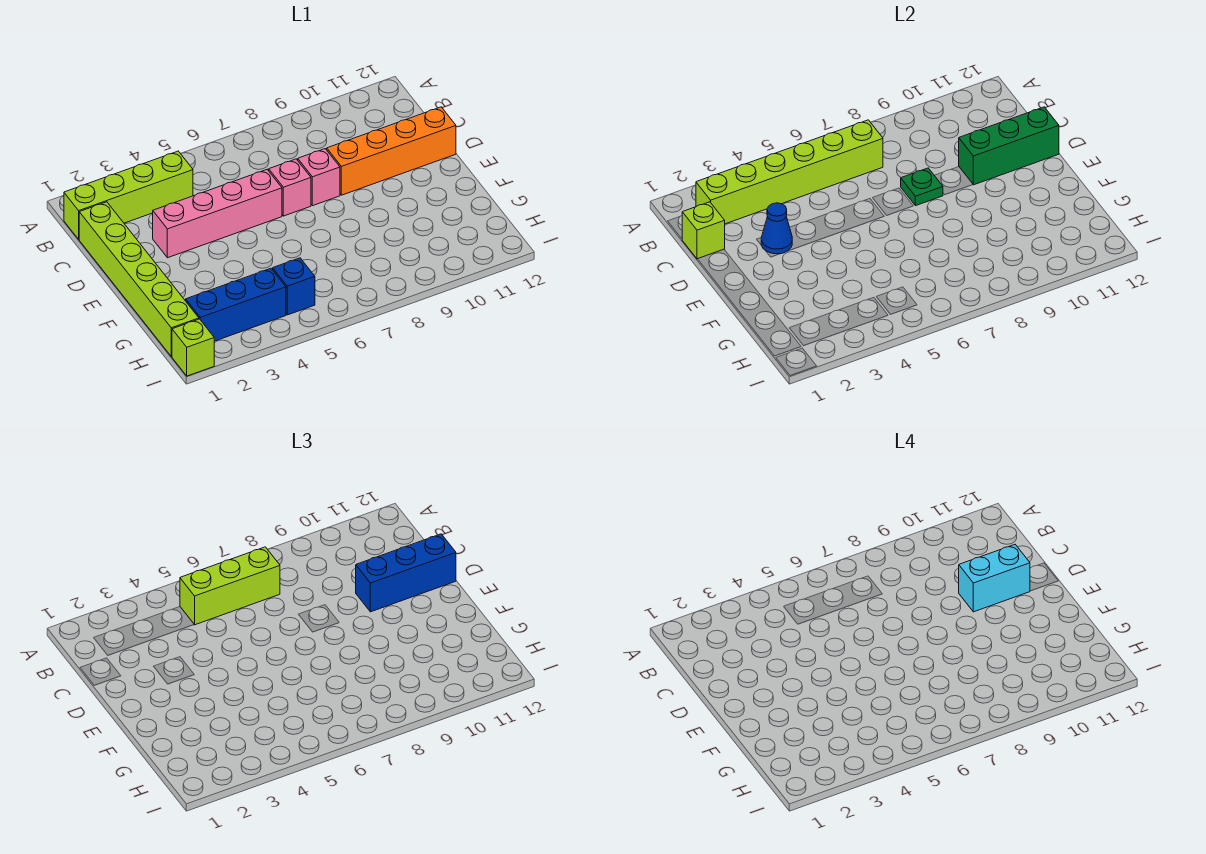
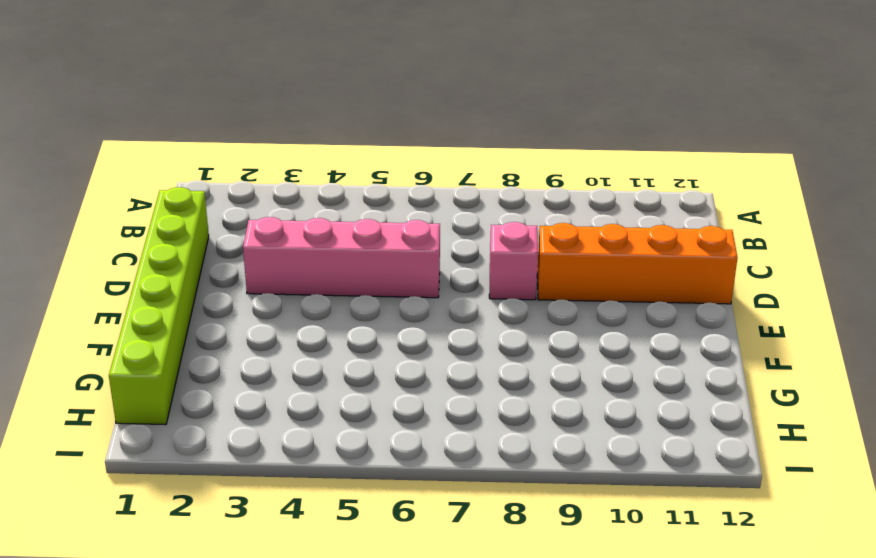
none -> lime 1x4 brick [64,151,193,239]
none -> pink 1x1 brick [269,159,311,216]
none -> blue 1x3 brick [186,268,286,341]

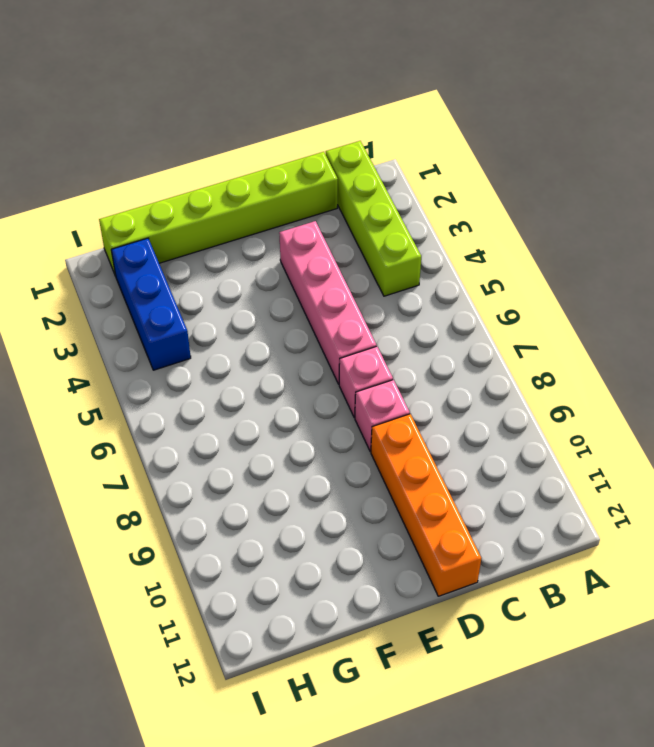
none -> blue 1x1 brick [273,258,315,315]
none -> lime 1x1 brick [172,319,214,376]
none -> lime 1x6 brick [696,120,883,224]

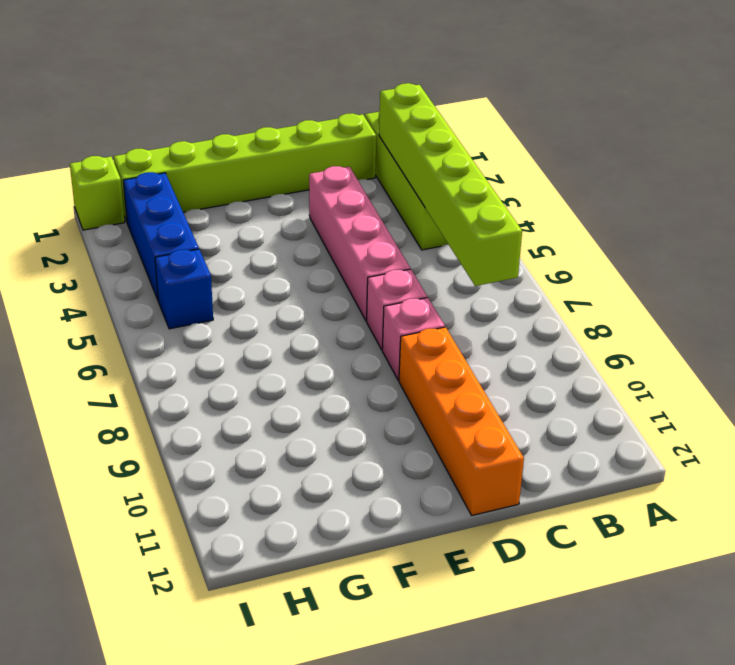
none -> lime 1x1 brick [682,202,725,259]
none -> blue 1x1 cone [761,203,792,254]
none -> green 1x1 plate [901,168,943,206]

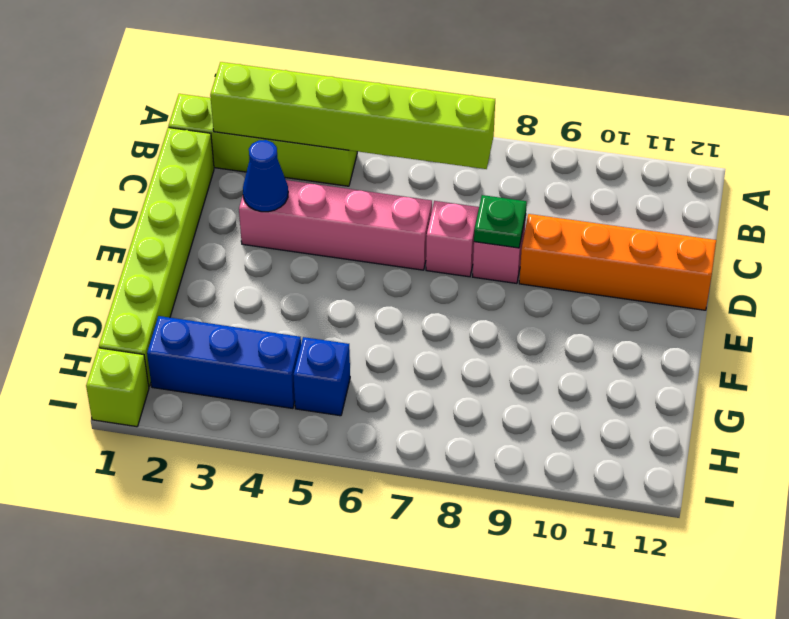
none -> lime 1x1 brick [682,202,725,259]
none -> green 1x3 brick [959,107,1059,185]
none -> lime 1x3 brick [180,547,280,625]

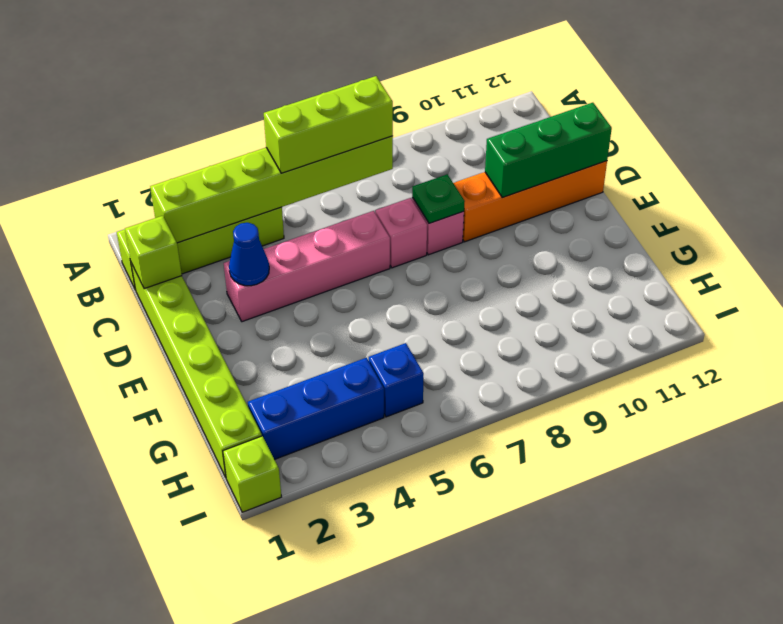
none -> blue 1x3 brick [356,534,456,612]
none -> cyan 1x2 brick [959,545,1030,612]

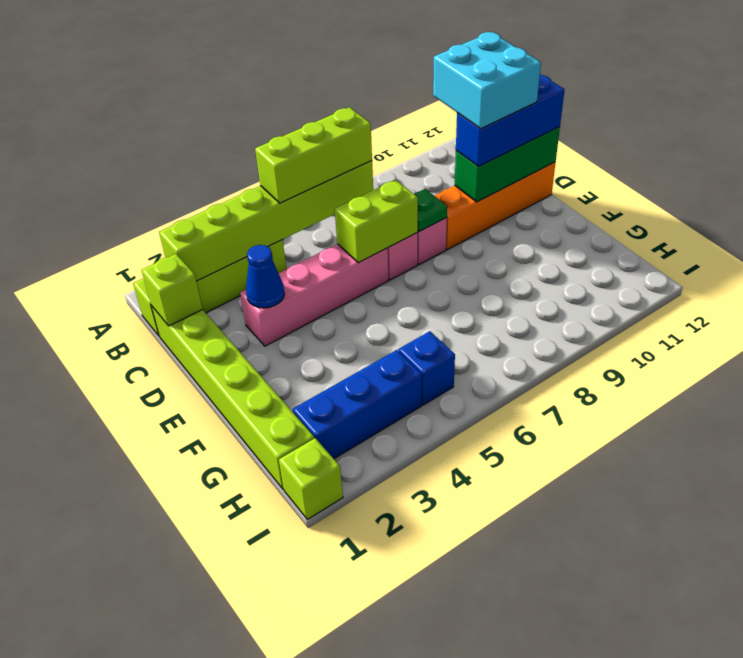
cyan 2x2 brick [433,32,541,129] -> cyan 1x2 brick [959,545,1030,612]
lime 1x2 brick [335,180,418,263] -> none

